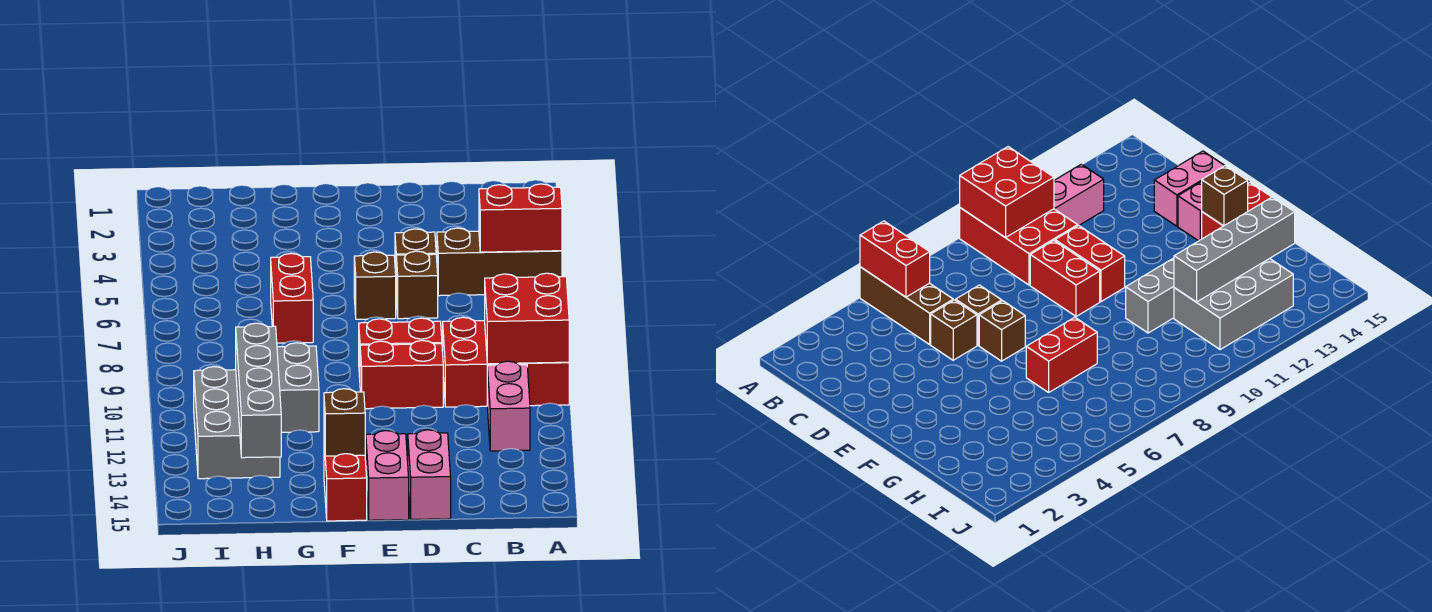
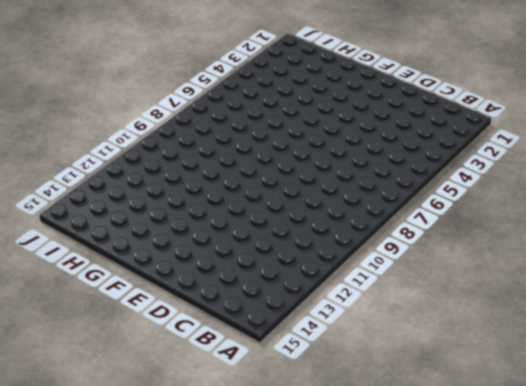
none -> brown 1x3 brick [437,228,562,296]
none -> red 2x3 brick [443,317,569,407]
none -> pink 1x2 brick [487,361,530,451]

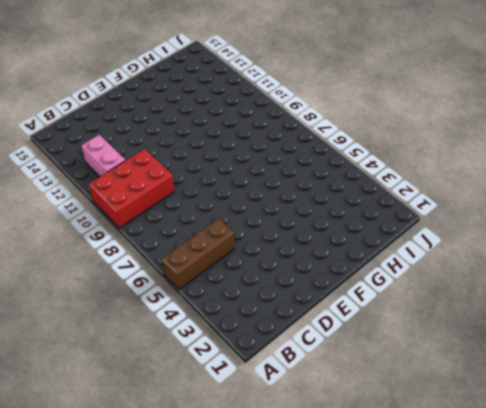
none -> brown 1x1 brick [395,229,436,273]
none -> brown 1x1 brick [396,251,438,319]
none -> red 1x2 brick [359,318,442,377]

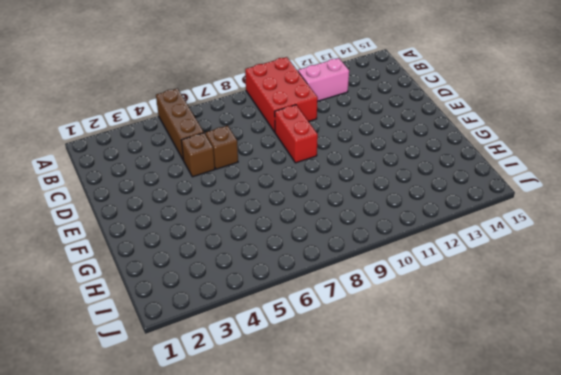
none -> red 1x2 brick [360,340,443,409]
none -> pink 1x2 brick [408,430,451,519]
none -> brown 1x1 brick [354,252,396,319]

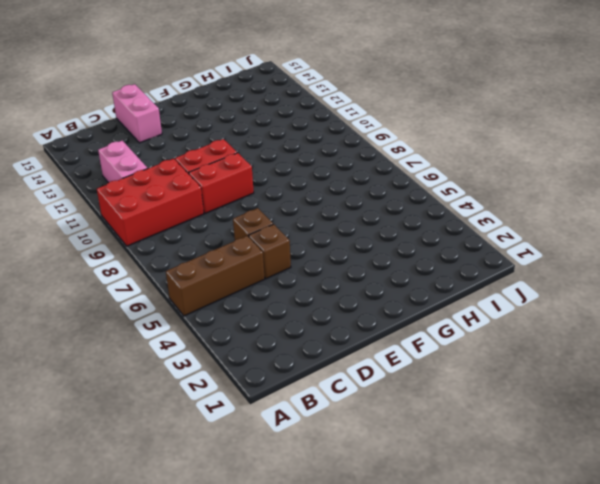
none -> brown 1x1 brick [354,252,396,319]
none -> pink 1x2 brick [366,431,409,520]
none -> red 1x2 brick [324,444,367,521]

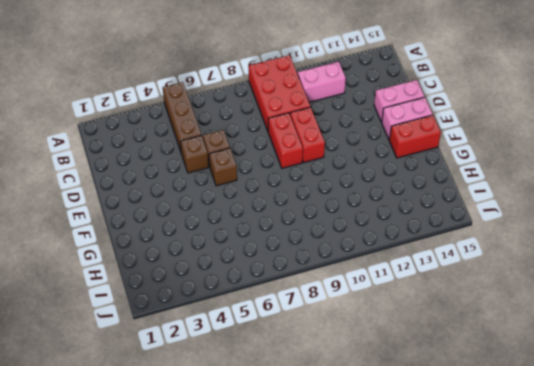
none -> red 1x2 brick [271,254,313,343]
none -> grey 1x2 brick [277,343,319,432]
none -> grey 2x3 brick [194,367,280,479]

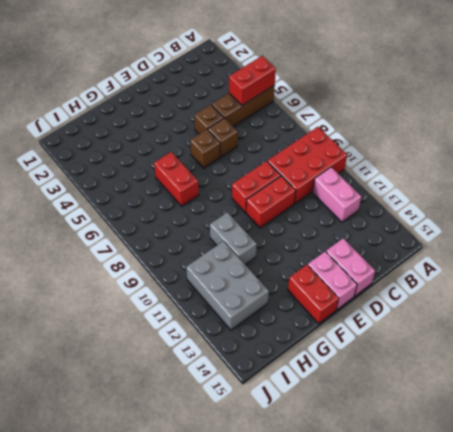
none -> red 2x2 brick [485,273,569,364]
none -> brown 1x1 brick [324,389,365,456]
none -> grey 1x4 brick [236,323,281,458]

